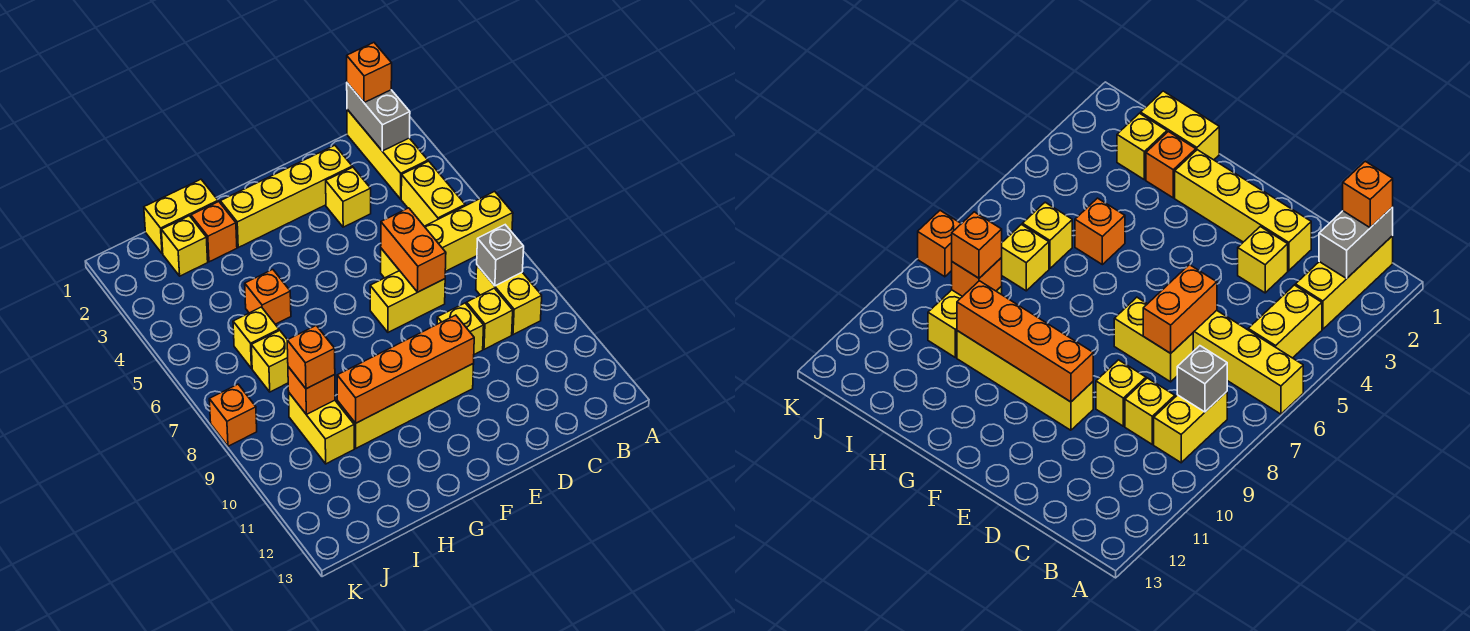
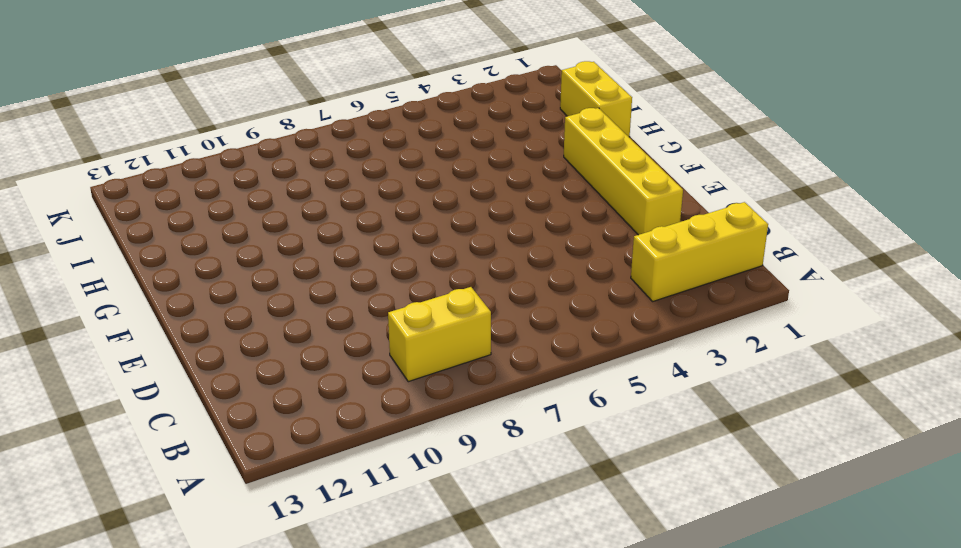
none -> yellow 1x4 brick [381,191,513,278]
none -> yellow 1x2 brick [401,161,465,226]
none -> yellow 1x1 brick [467,288,513,349]

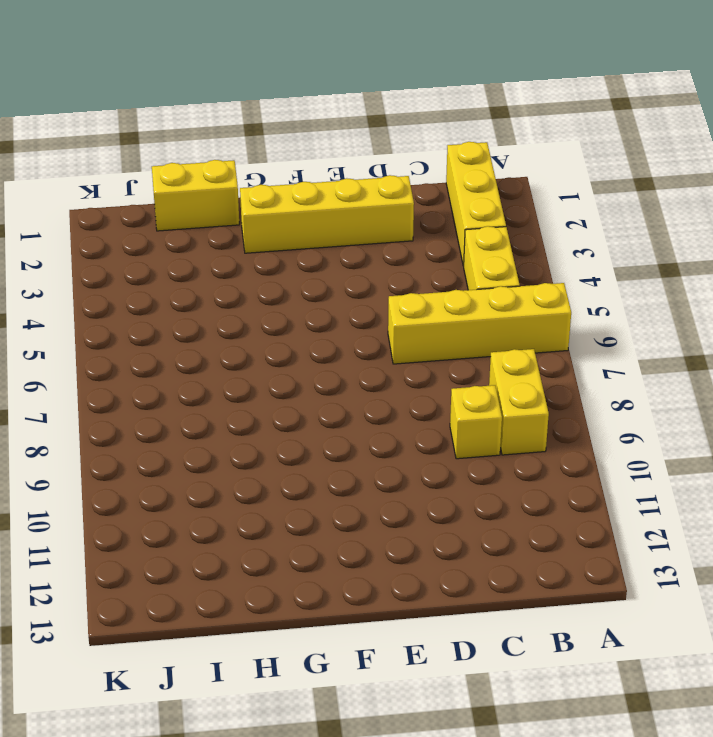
none -> yellow 1x1 brick [326,167,371,227]
none -> yellow 1x2 brick [370,271,445,332]
none -> yellow 1x1 brick [437,303,484,355]

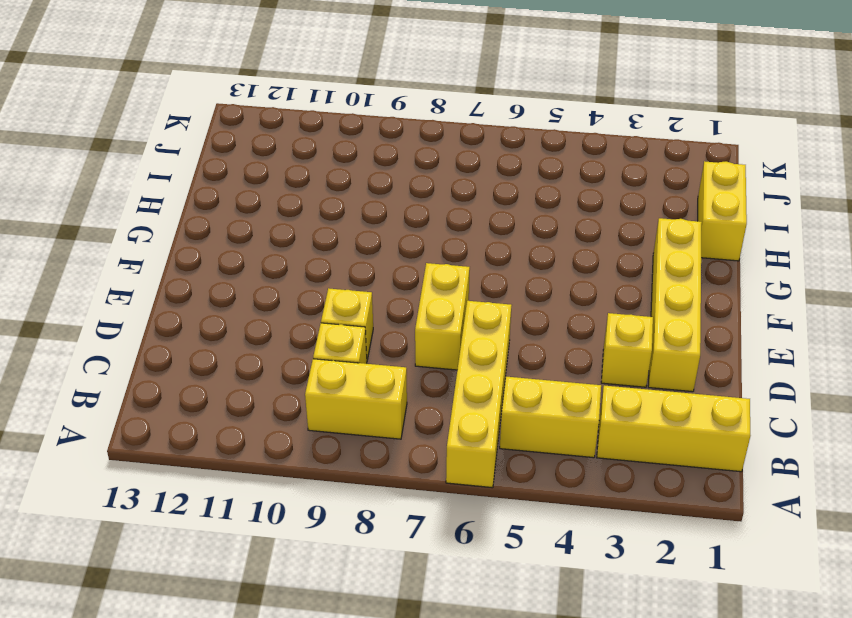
none -> yellow 1x4 brick [338,363,474,448]
none -> orange 1x1 brick [191,202,237,262]
none -> orange 1x1 brick [245,269,291,324]

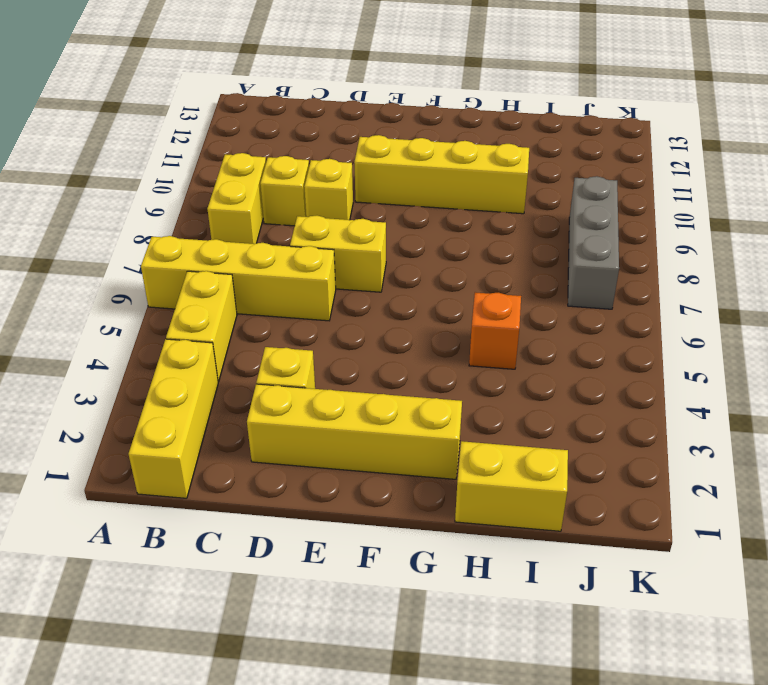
grey 1x3 brick [568,176,619,309] -> none
none -> orange 1x1 brick [191,202,237,262]
none -> yellow 1x1 brick [161,216,208,276]
none -> yellow 1x1 brick [233,307,279,368]

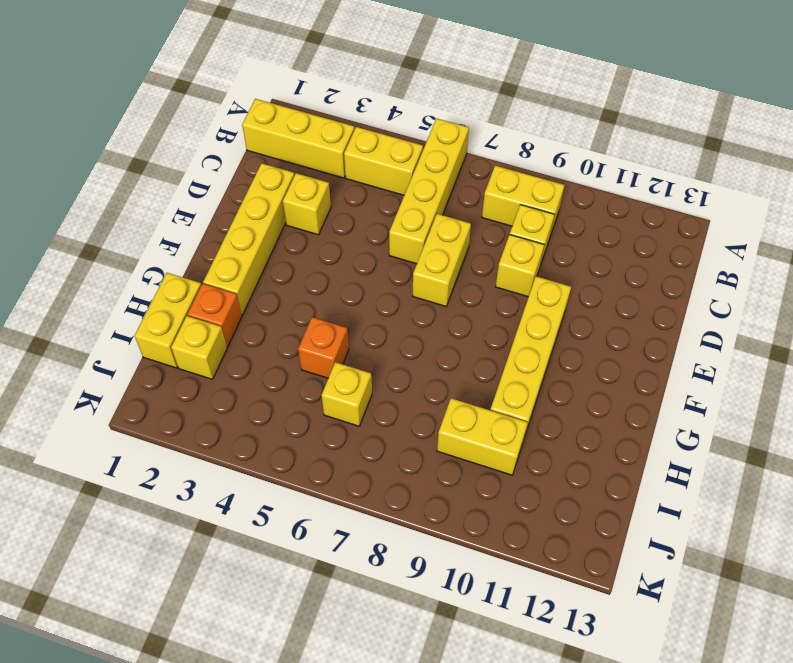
none -> yellow 1x1 brick [251,331,288,392]
none -> orange 1x1 brick [209,384,257,446]
none -> grey 1x2 brick [347,83,410,151]

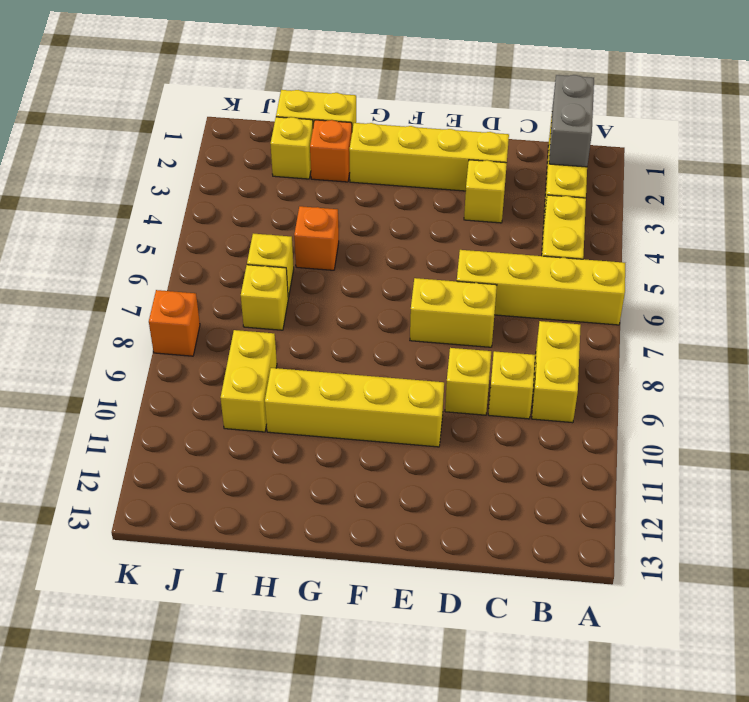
none -> grey 1x1 brick [477,225,524,286]
none -> orange 1x2 brick [381,208,446,292]
none -> orange 1x4 brick [337,315,474,423]

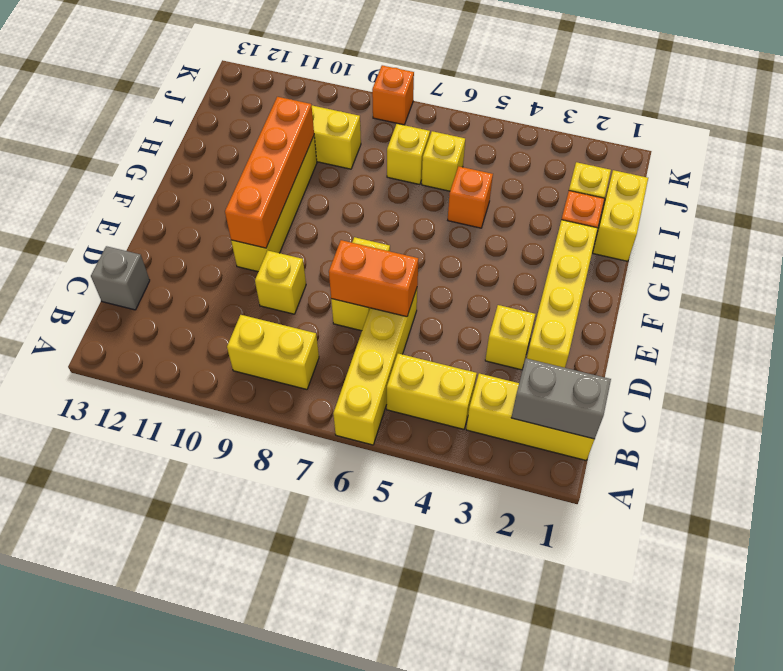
grey 1x1 brick [91,246,150,310] -> grey 1x1 brick moved to [477,225,524,286]
none -> yellow 1x1 brick [467,288,513,349]
none -> orange 1x1 brick [288,367,335,414]
none -> orange 1x1 brick [347,43,392,103]

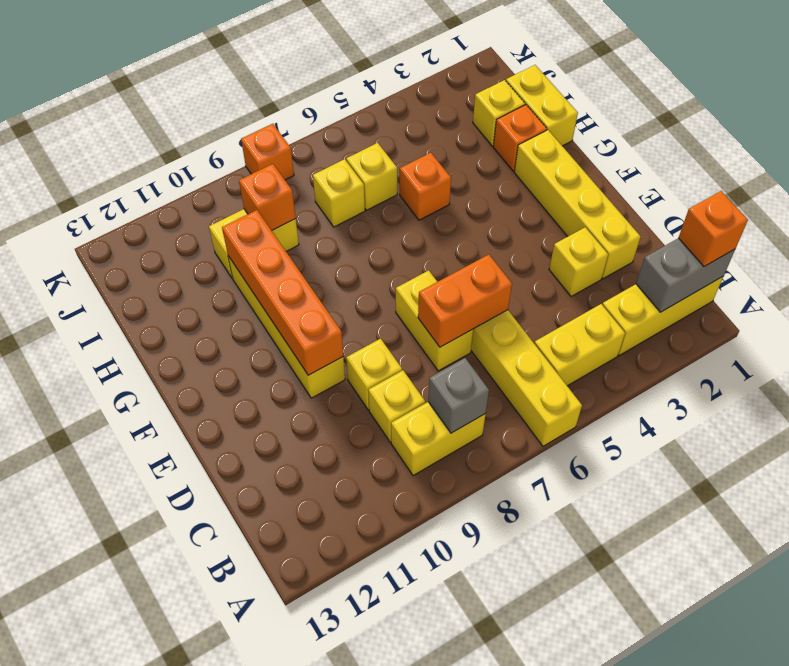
none -> orange 1x1 brick [287,326,335,389]

